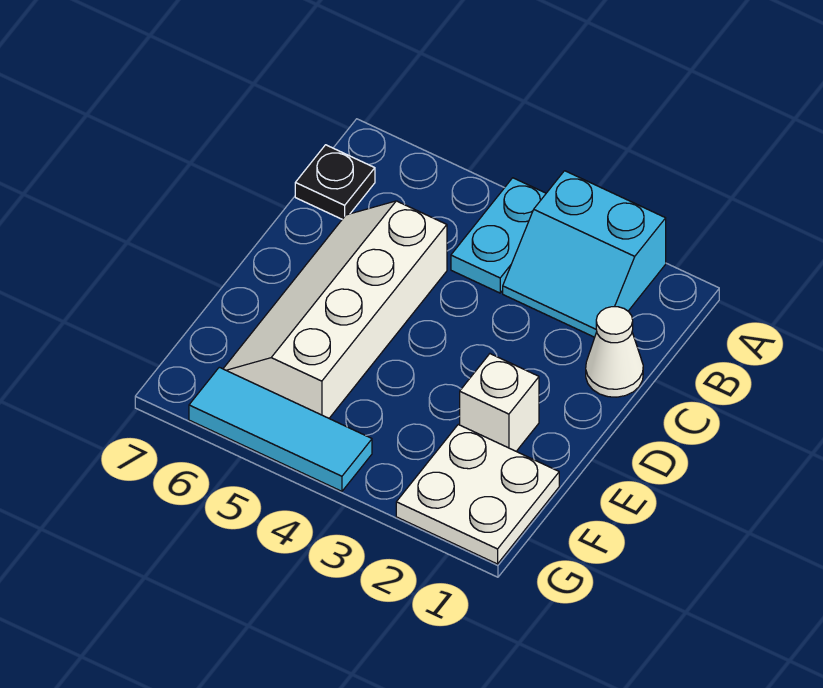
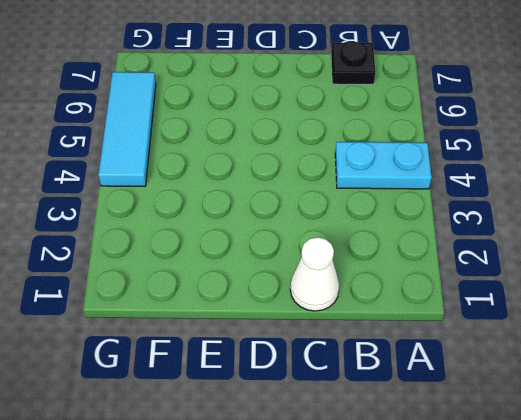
none -> cyan 2x2 slope [503,171,666,337]
none -> white 2x4 slope [223,201,447,418]

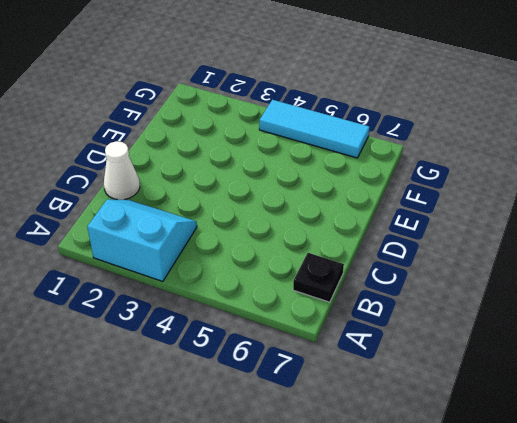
none -> cyan 1x2 plate [451,178,546,293]
none -> white 2x4 slope [223,201,447,418]

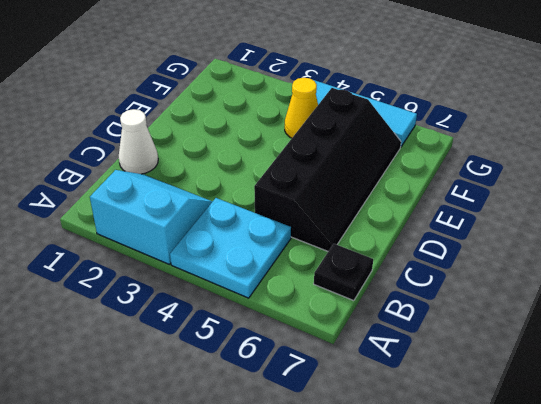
cyan 2x2 plate [170,198,291,298] -> cyan 1x2 plate [451,178,546,293]
black 2x4 slope [254,88,401,251] -> white 2x4 slope [223,201,447,418]
yellow 1x1 cone [285,78,318,138] -> none
none -> white 1x1 brick [460,354,539,451]
none -> white 2x2 plate [396,425,559,564]

